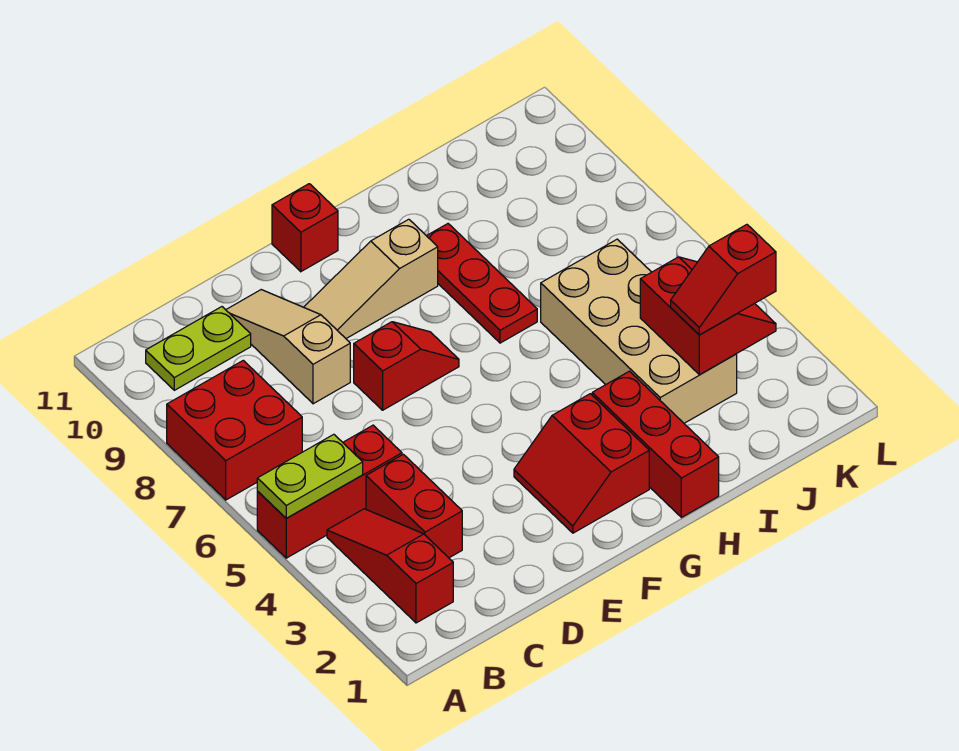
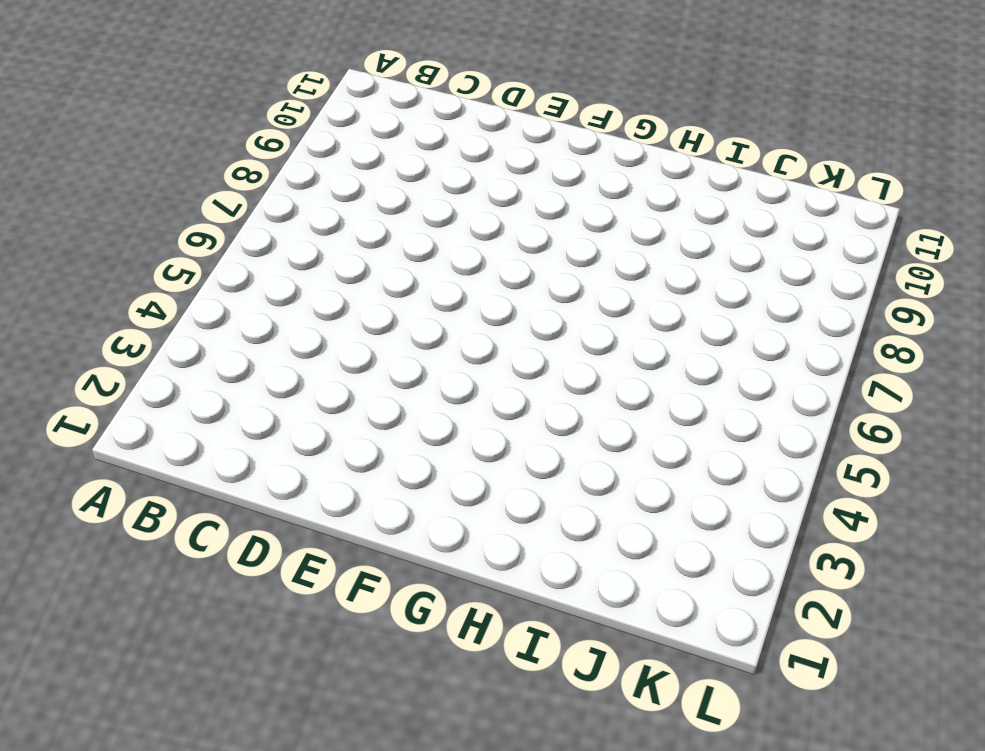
none -> red 1x3 brick [257,425,402,558]
none -> red 2x2 brick [167,360,302,500]
none -> red 1x3 slope [327,509,453,623]

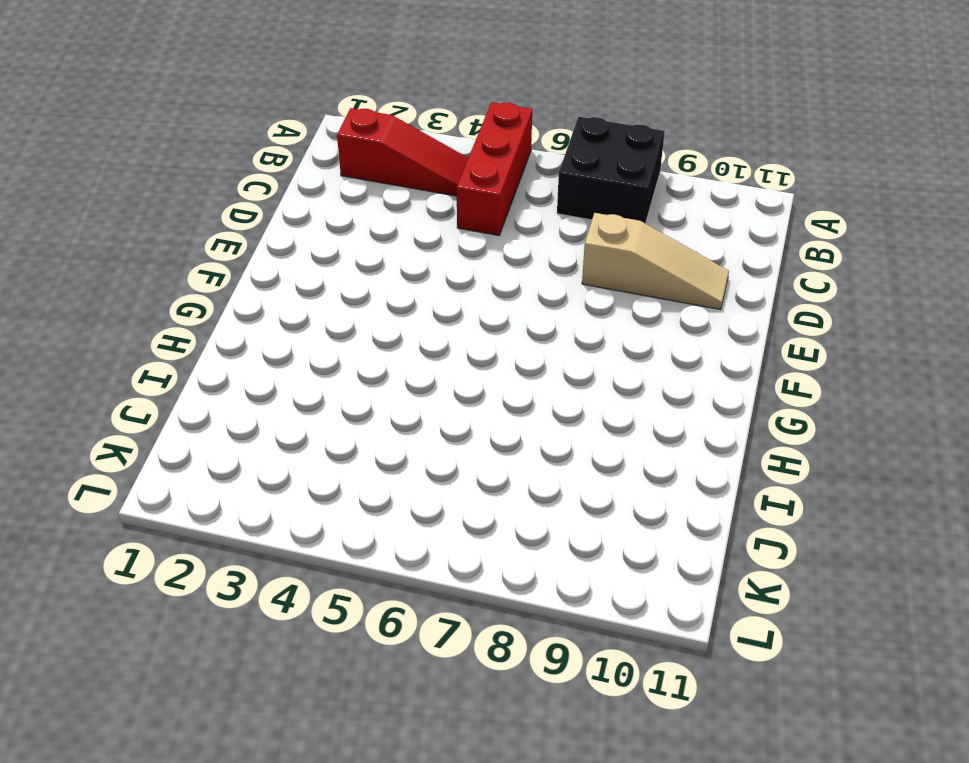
black 2x2 brick [557,117,665,224] -> red 2x2 brick [167,360,302,500]
none -> lime 1x2 plate [146,307,251,390]
none -> red 1x2 brick [366,454,462,558]
none -> red 1x2 slope [354,322,459,410]

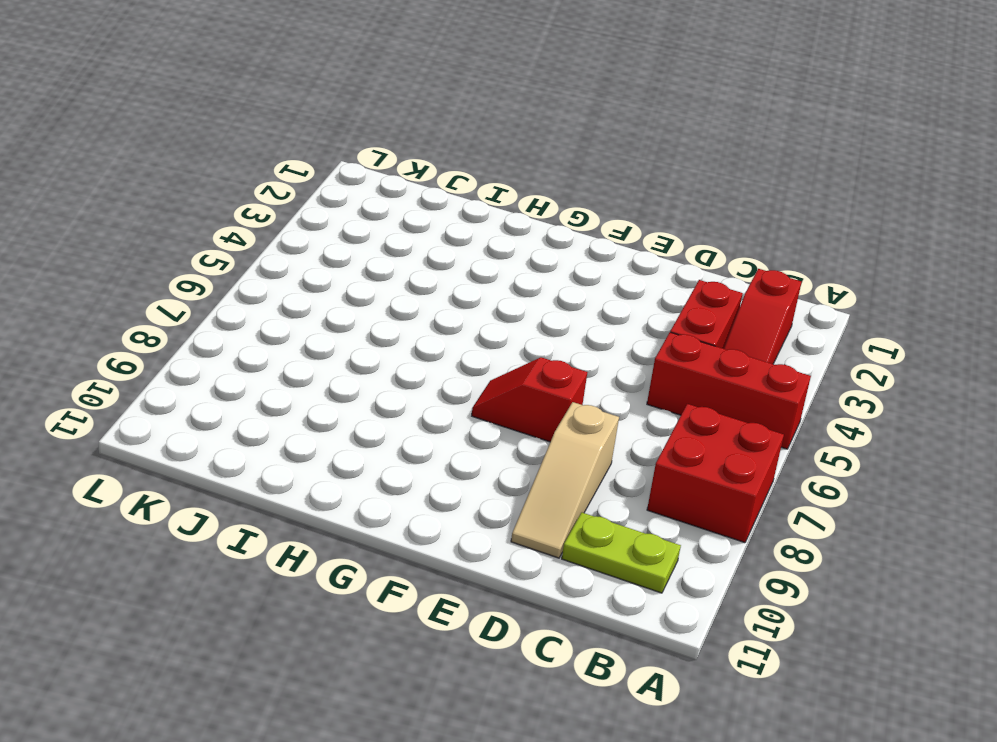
none -> tan 1x3 slope [304,219,438,338]
none -> red 2x2 slope [514,394,649,533]
none -> red 1x1 brick [272,184,338,272]

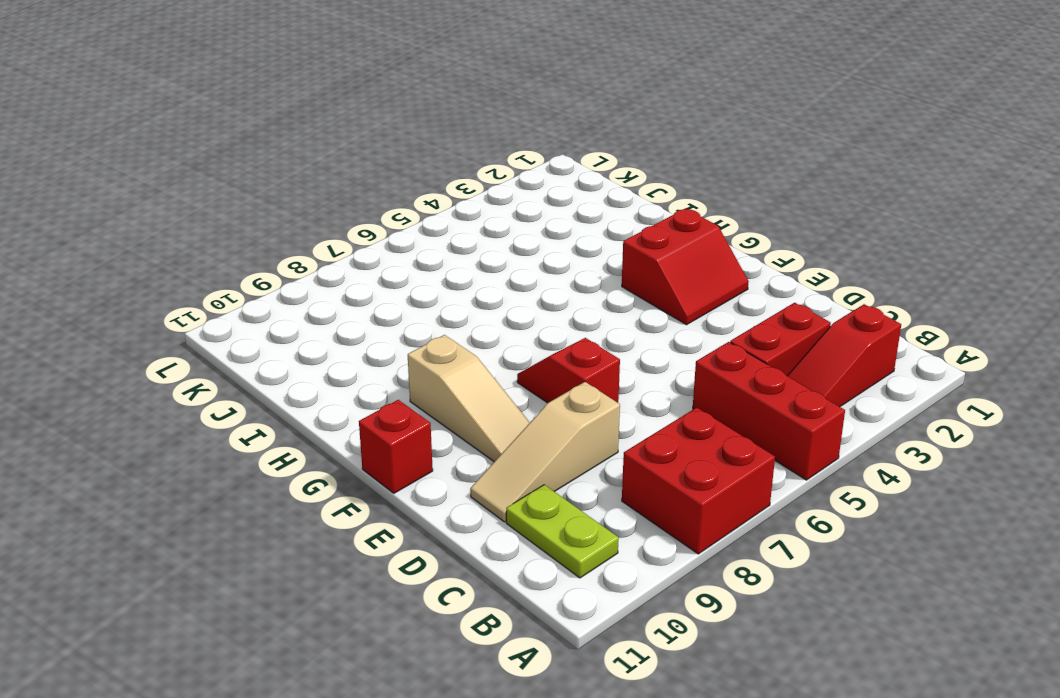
none -> red 1x3 brick [592,371,719,517]
none -> red 1x3 plate [427,224,537,343]
none -> tan 2x4 brick [541,239,737,423]

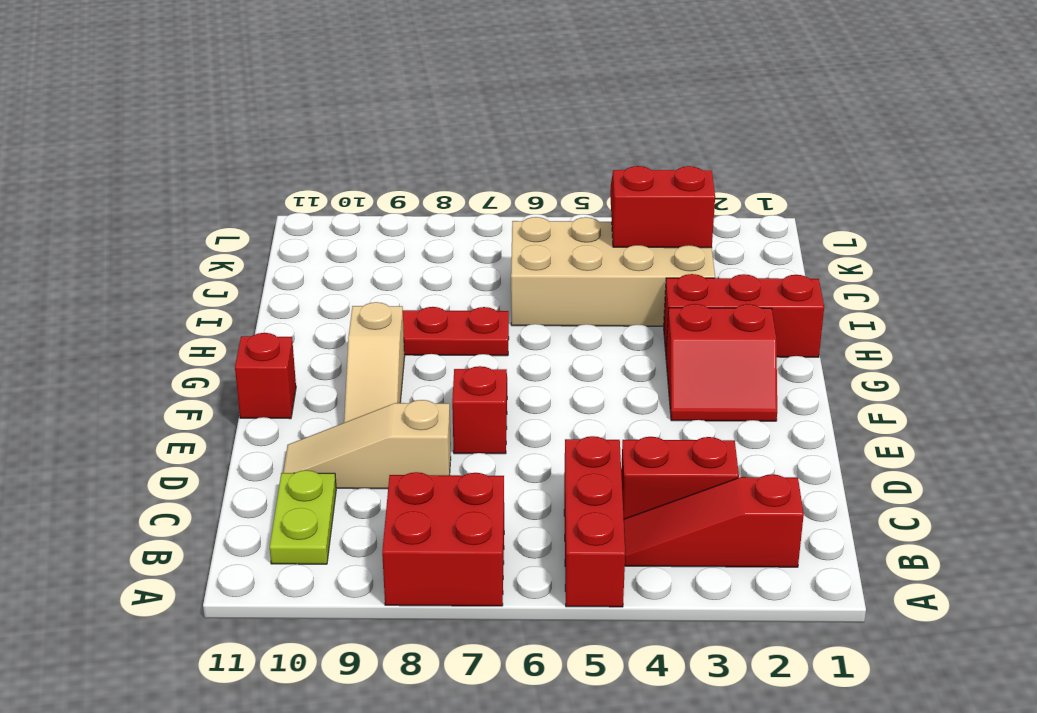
none -> lime 1x2 plate [257,434,363,518]
none -> red 1x2 slope [671,225,776,335]

